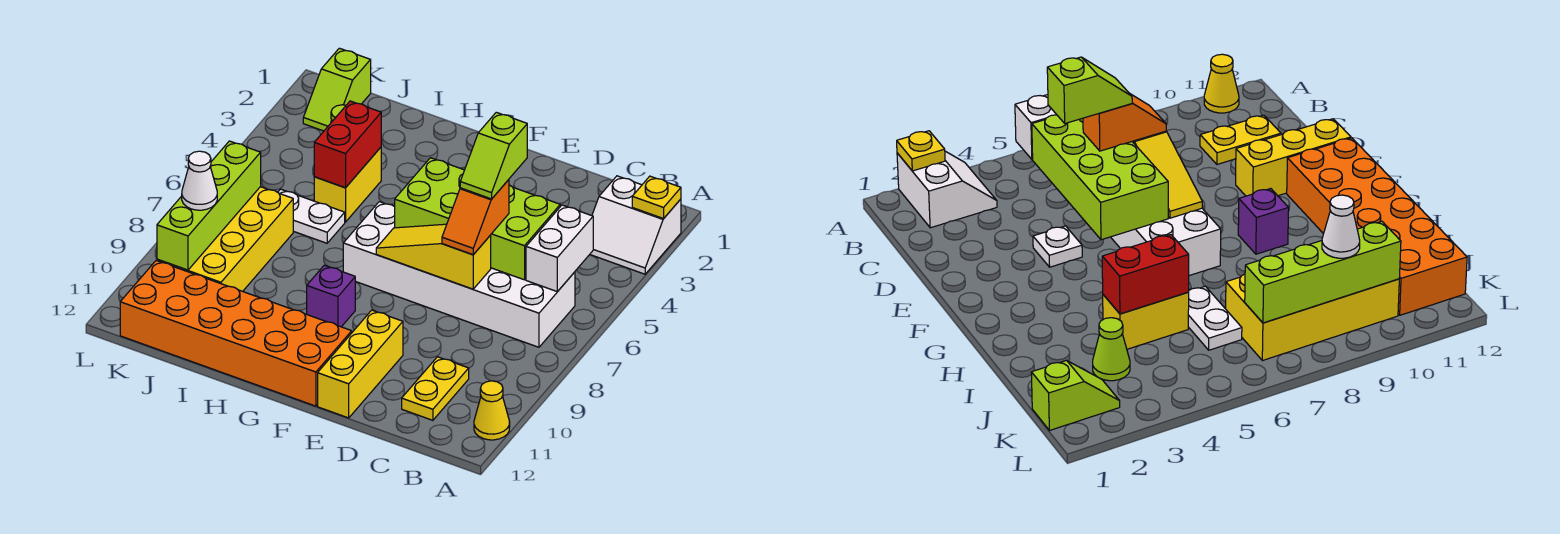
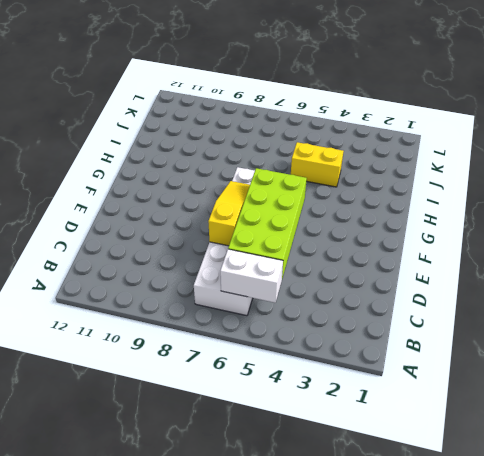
none -> white 2x2 slope [590,176,681,274]
none -> yellow 1x1 cone [474,381,510,440]
none -> yellow 1x2 plate [402,357,469,420]

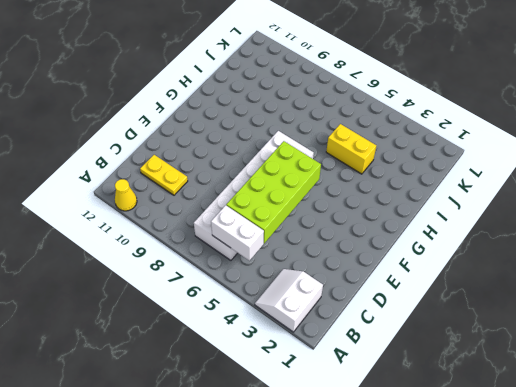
none -> white 1x1 plate [1033,226,1082,267]
none -> yellow 1x3 brick [318,310,403,418]
none -> orange 2x6 brick [120,261,352,406]

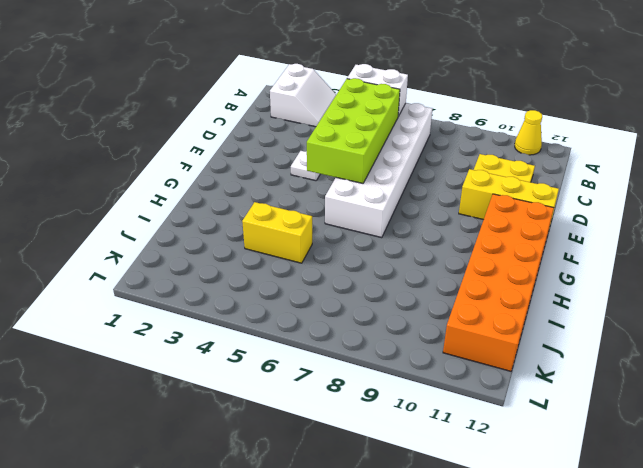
none -> purple 1x1 brick [307,265,355,327]
none -> white 1x2 plate [278,189,345,243]
none -> lime 1x1 cone [1093,318,1130,381]

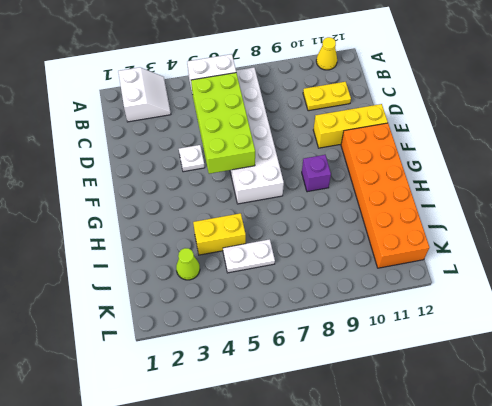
white 1x2 plate [223,239,275,273] -> white 1x2 plate turned to [278,189,345,243]
none -> yellow 2x4 brick [157,187,293,291]
none -> lime 1x2 slope [303,48,371,131]
none -> yellow 1x1 plate [632,176,681,219]

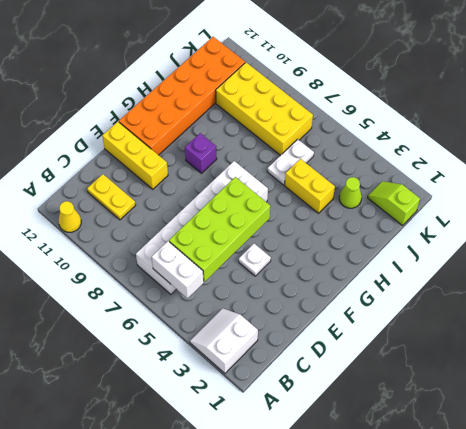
none -> yellow 1x1 plate [632,176,681,219]
none -> yellow 1x3 slope [376,224,491,289]
none -> red 1x2 brick [314,101,381,188]

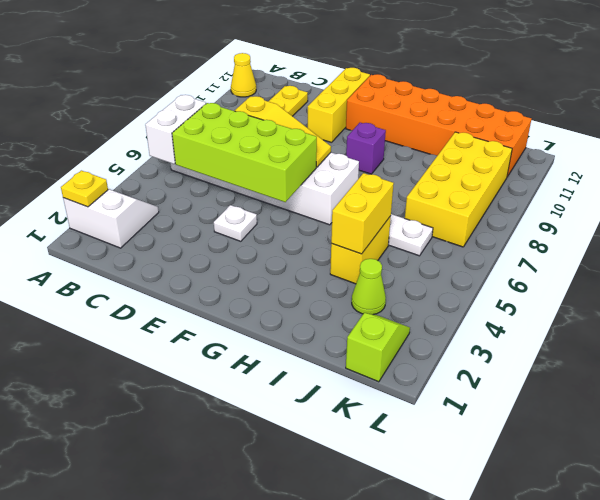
yellow 1x2 brick [331,173,394,254] -> red 1x2 brick [314,101,381,188]
none -> lime 1x4 brick [157,141,261,270]
none -> orange 1x2 slope [442,180,509,255]
none -> white 1x1 cone [182,151,217,210]

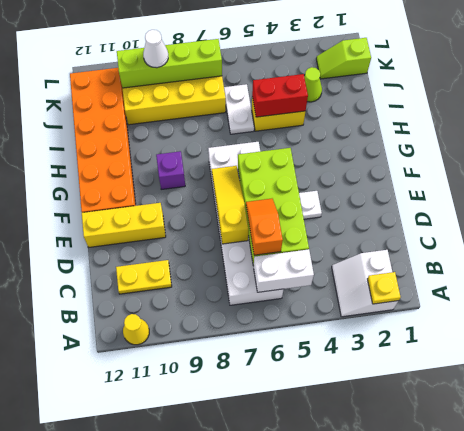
orange 1x2 slope [246,199,283,255] -> orange 1x2 slope turned to [442,180,509,255]
none -> lime 1x2 slope [460,112,527,199]

